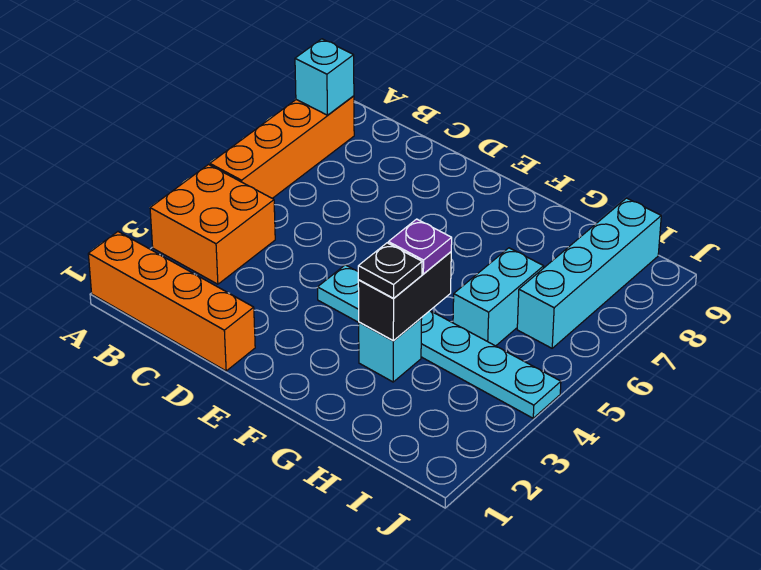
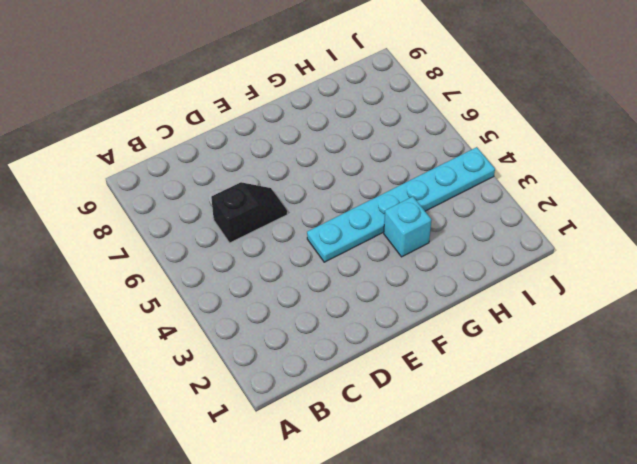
black 1x2 slope [211,182,287,243] -> none
none -> orange 1x4 brick [88,232,255,371]
none -> orange 2x2 brick [150,165,275,284]

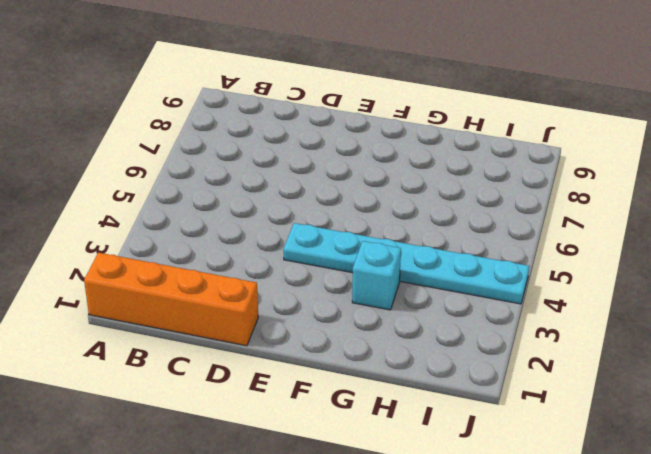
none -> orange 2x2 brick [150,165,275,284]
none -> orange 1x4 brick [210,96,354,198]

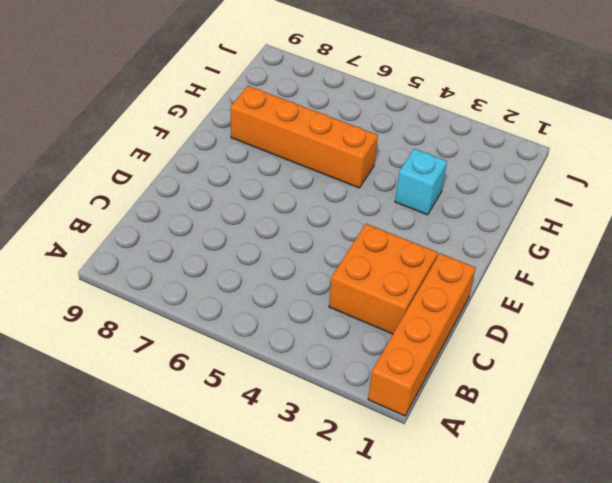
orange 2x2 brick [329,224,438,334] -> orange 2x2 brick moved to [150,165,275,284]
orange 1x4 brick [231,86,378,188] -> orange 1x4 brick moved to [210,96,354,198]
none -> cyan 1x6 plate [318,265,561,418]
none -> cyan 1x2 brick [453,248,544,346]

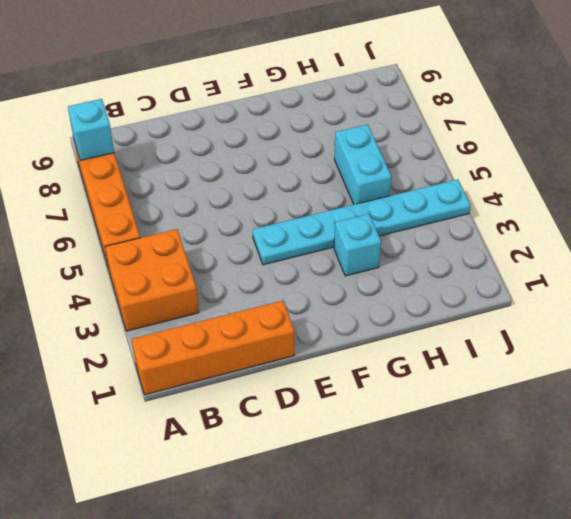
none -> cyan 1x4 brick [517,198,661,348]
none -> black 1x2 brick [358,252,451,341]

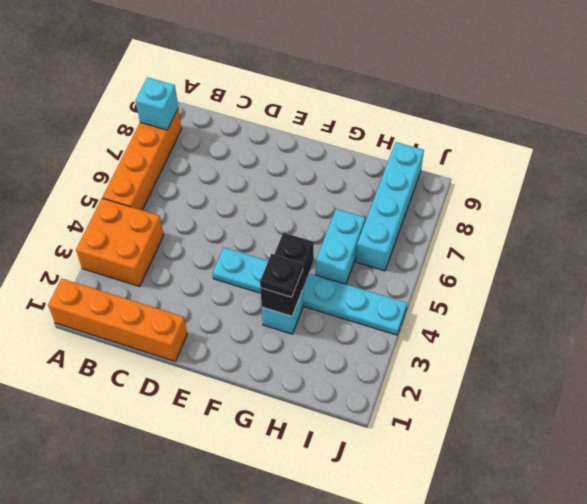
none -> purple 1x1 plate [388,219,452,274]

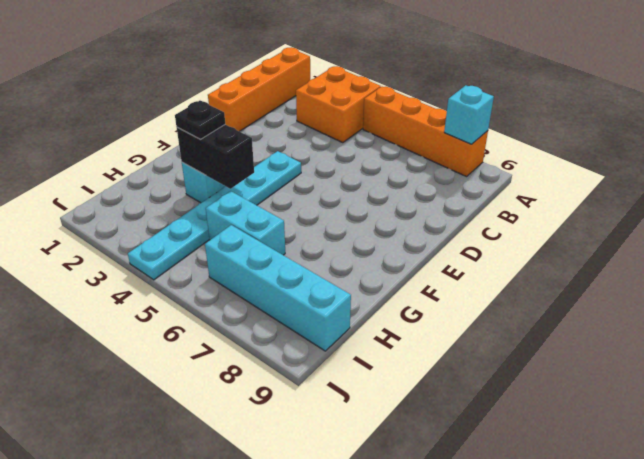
none -> purple 1x1 plate [388,219,452,274]

